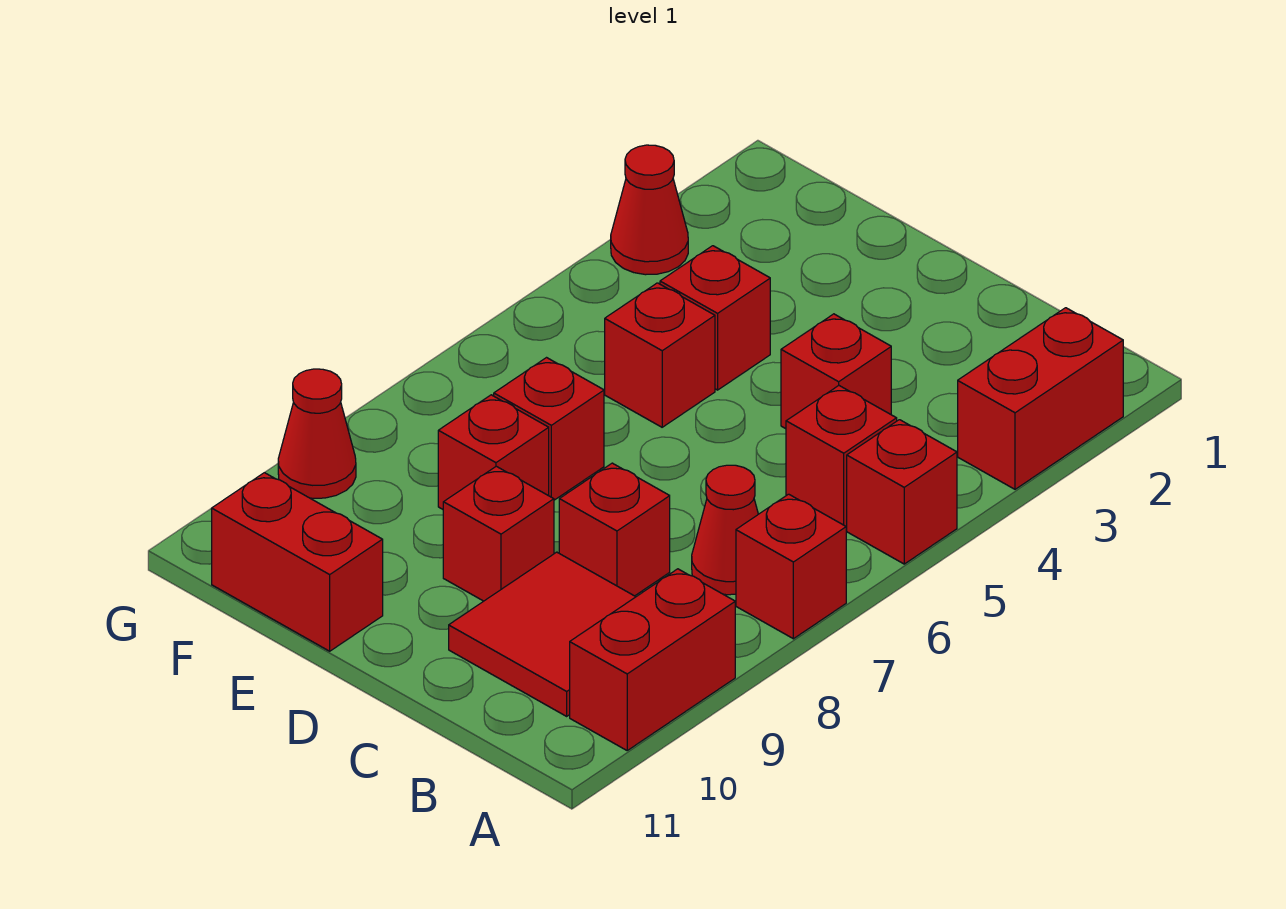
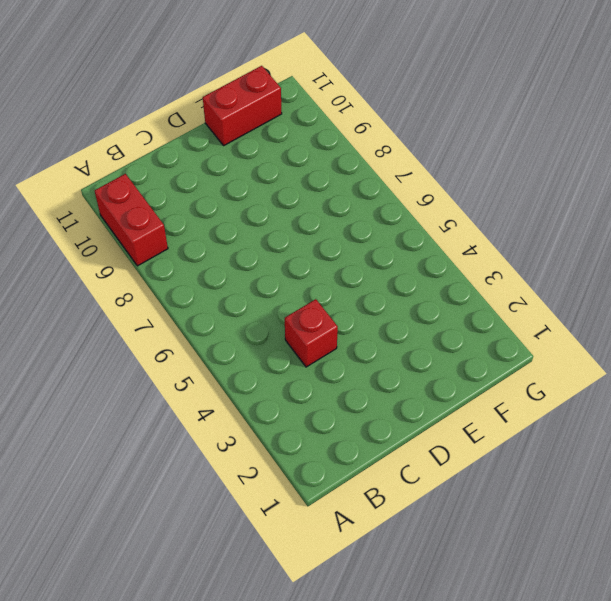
none -> red 1x2 brick [958,308,1123,489]
none -> red 1x1 brick [846,420,957,564]
none -> red 1x1 brick [736,494,846,639]

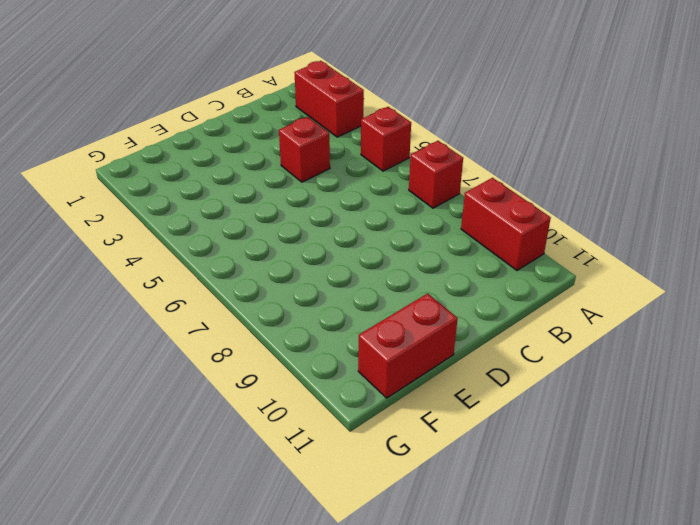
none -> red 1x1 brick [786,386,897,528]
none -> red 1x1 cone [692,465,758,595]
none -> red 2x2 tile [449,552,635,716]

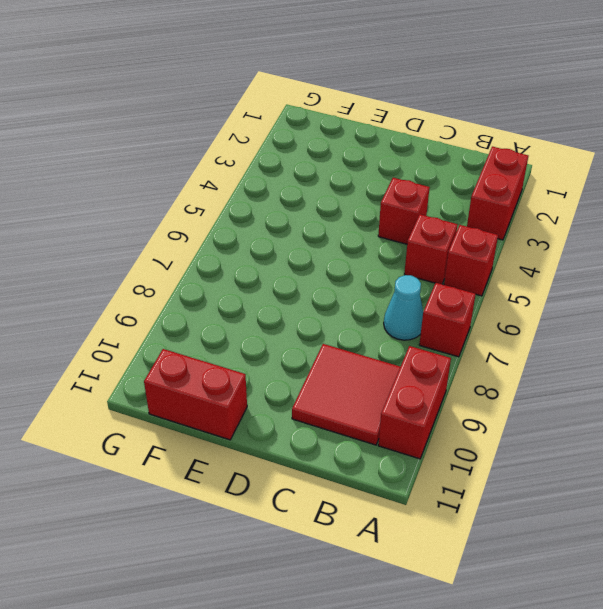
cyan 1x1 cone [384,275,423,340] -> red 1x1 cone [692,465,758,595]
none -> red 1x1 brick [559,463,670,596]
none -> red 1x1 brick [443,466,554,601]
none -> red 1x1 brick [660,246,770,390]

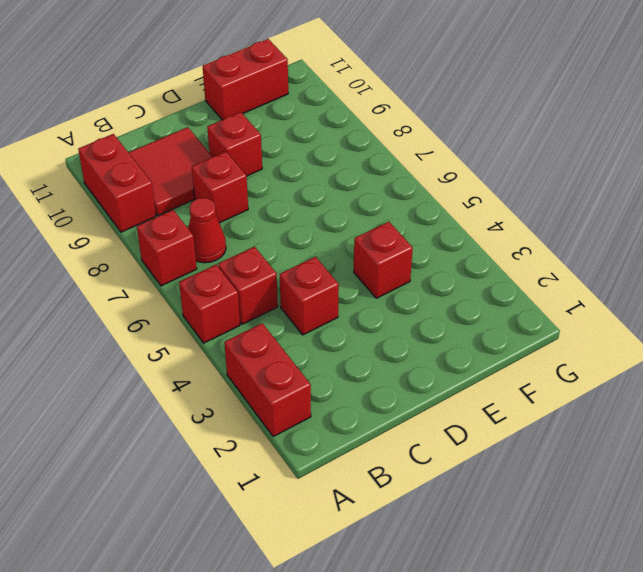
none -> red 1x1 brick [605,283,715,427]
none -> red 1x1 brick [494,358,604,500]
none -> red 1x1 brick [438,395,549,509]

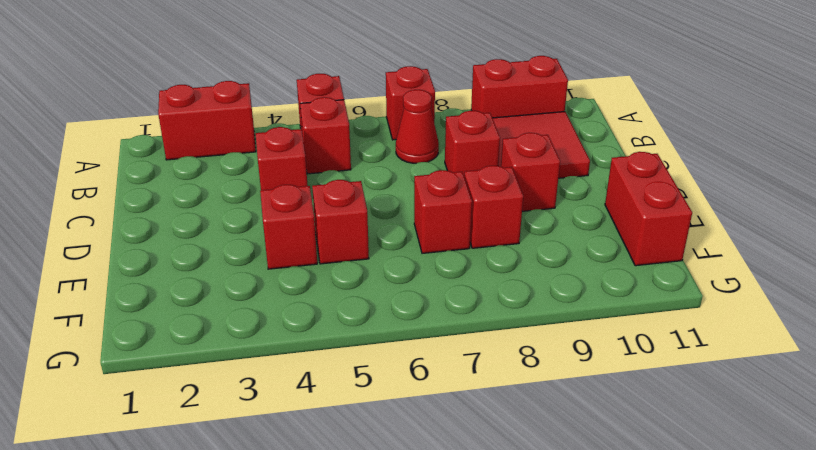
none -> red 1x1 cone [611,145,688,275]
none -> red 1x1 cone [278,369,356,498]

